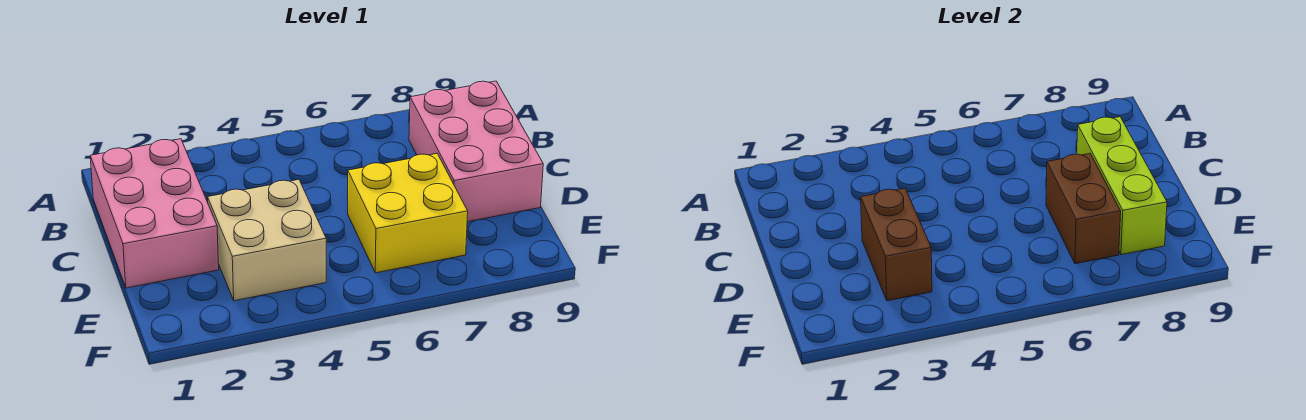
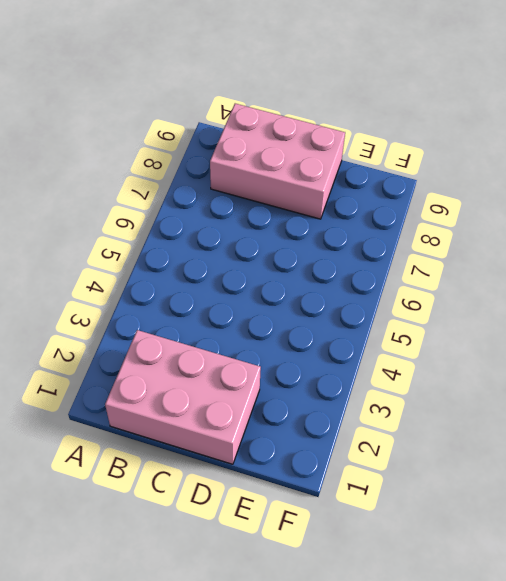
none -> tan 2x2 brick [208,179,326,301]
none -> yellow 2x2 brick [348,154,468,273]

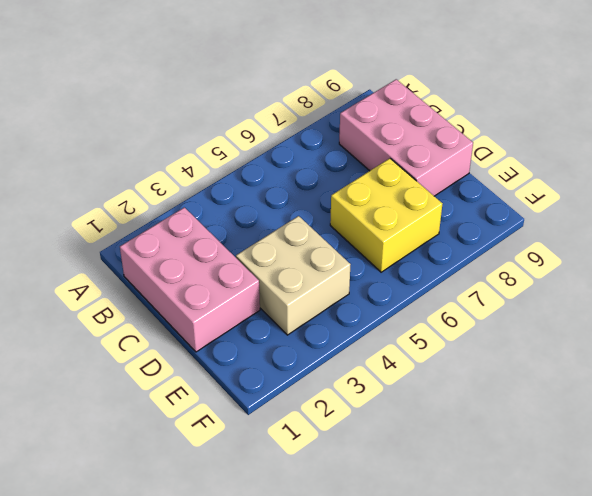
none -> lime 1x3 brick [1077,117,1167,255]
none -> brown 1x2 brick [861,188,932,301]

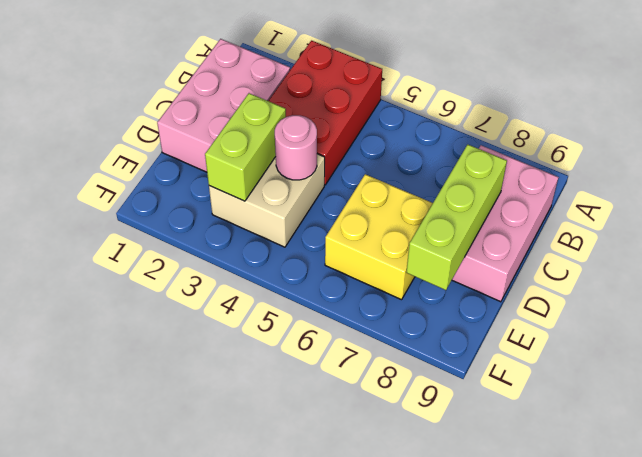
red 2x3 brick [269,41,382,185] -> none
lime 1x2 brick [205,93,286,201] -> brown 1x2 brick [861,188,932,301]
pink 1x1 round brick [275,115,317,180] -> none
none -> brown 1x2 brick [1046,154,1121,264]

